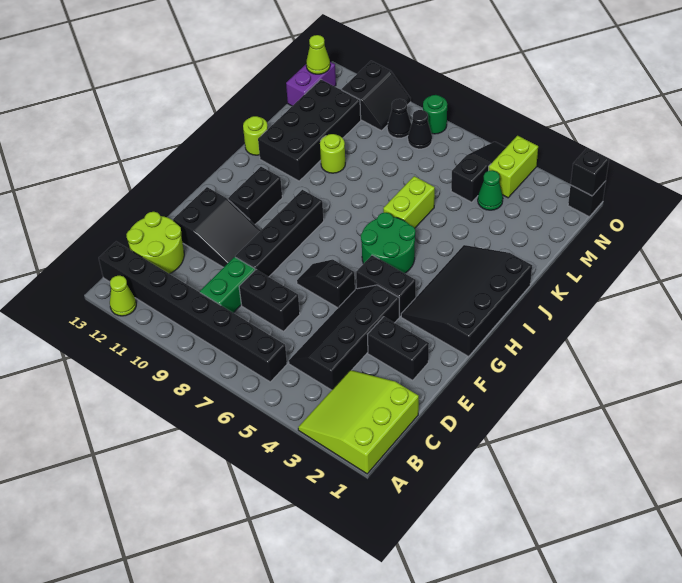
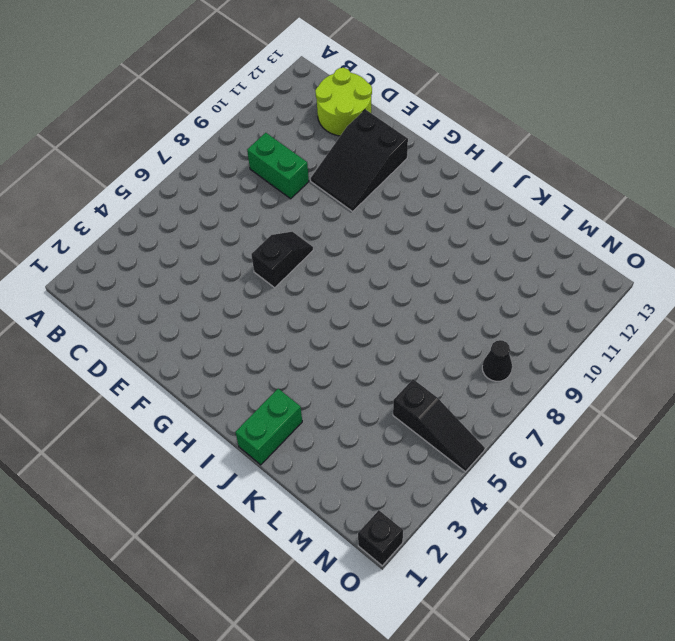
green 1x2 brick [235,389,302,465] -> black 3x4 slope [401,245,532,356]
none -> lime 3x3 slope [298,370,419,474]
none -> lime 1x1 cone [110,276,136,316]
none -> black 1x8 brick [99,242,287,382]
none -> black 2x4 slope [289,285,399,390]

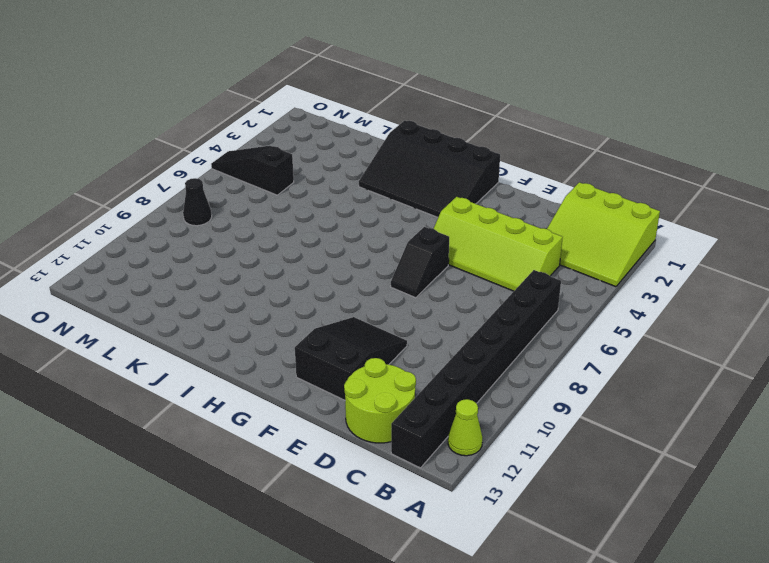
lime 2x4 slope [434,197,563,291] -> black 2x4 slope [289,285,399,390]
none -> green 1x2 brick [200,257,255,313]
none -> black 1x2 brick [239,270,300,331]
none -> black 1x2 brick [368,317,429,380]
none -> black 1x4 brick [235,190,324,277]

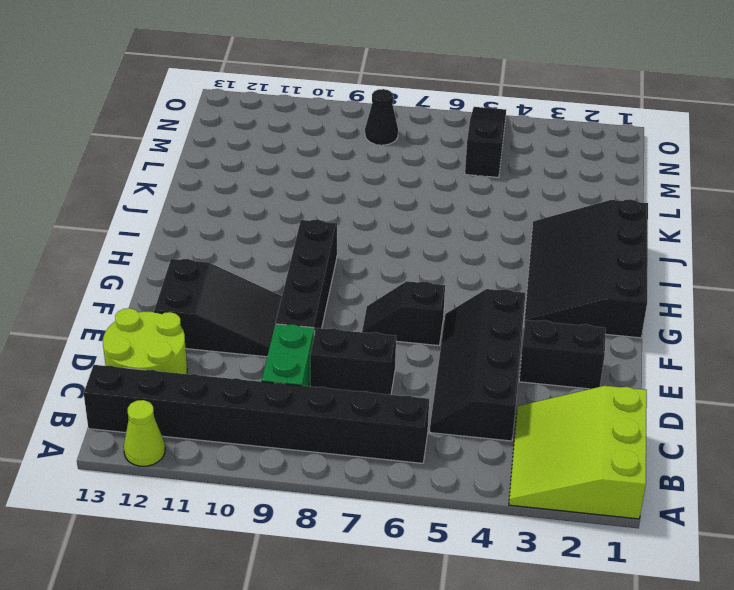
none -> black 1x2 brick [356,255,416,317]
none -> black 1x2 brick [228,167,282,224]
none -> green 2x2 round brick [361,213,415,273]
none -> lime 1x2 brick [383,176,435,228]

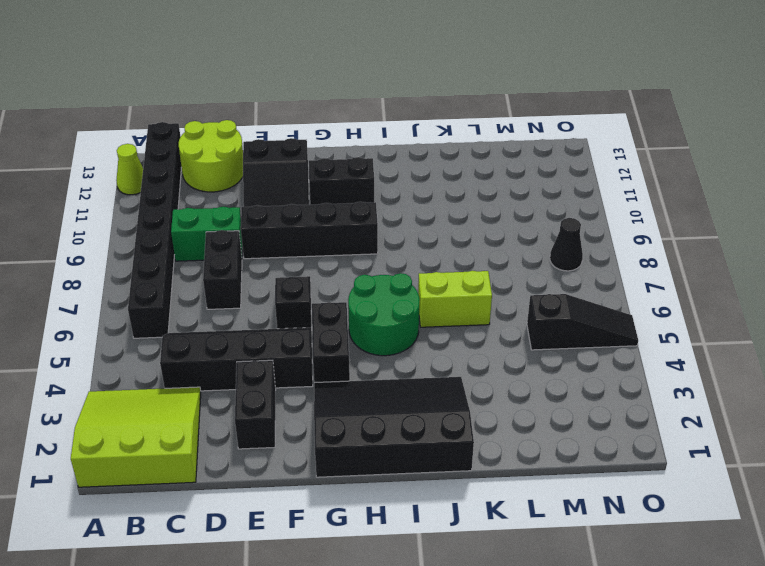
none -> black 2x4 brick [258,79,361,181]
none -> lime 1x1 round brick [243,116,268,155]
none -> lime 1x1 round brick [320,134,345,173]
none -> green 1x1 cone [478,170,503,210]

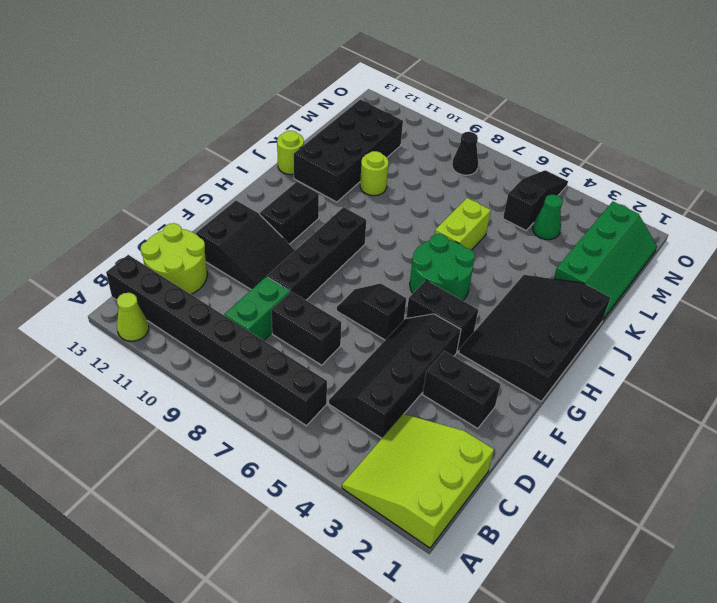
green 2x4 slope [554,202,657,320] -> none
none -> purple 1x2 brick [286,62,336,106]
none -> lime 1x2 brick [489,136,538,198]
none -> black 1x1 cone [387,99,411,138]
none -> black 2x2 slope [341,61,411,131]

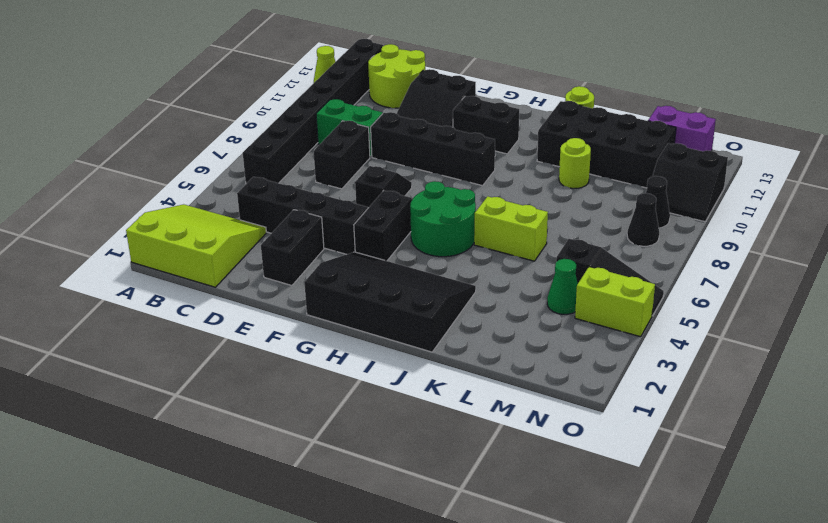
none -> black 1x1 brick [568,181,606,217]
none -> green 1x1 round brick [423,95,447,134]
none -> lime 1x1 cone [306,35,330,74]
none -> black 1x1 brick [571,148,609,196]

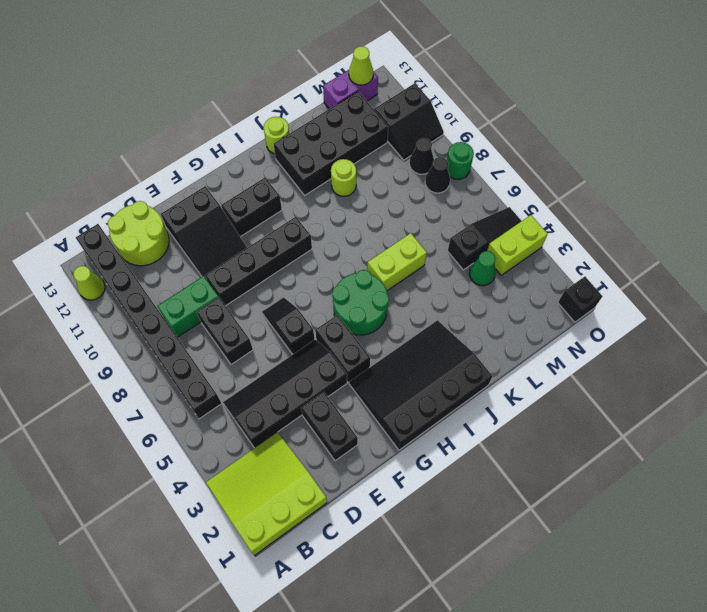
none -> black 1x1 brick [571,148,609,196]

